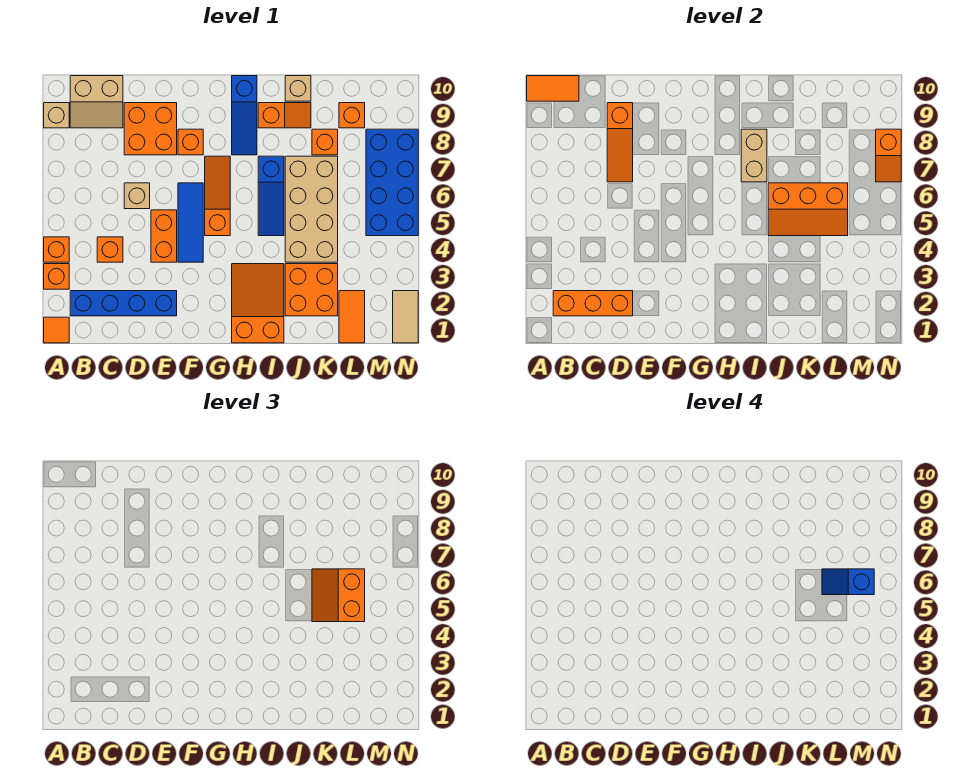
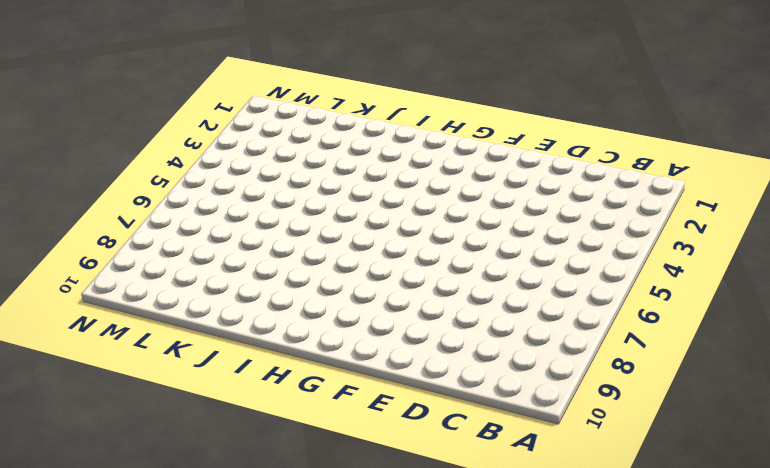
none -> orange 1x1 tile [44,317,69,343]
none -> orange 1x1 brick [44,264,69,289]
none -> orange 1x1 brick [44,237,69,262]
none -> tan 1x1 brick [44,103,69,128]

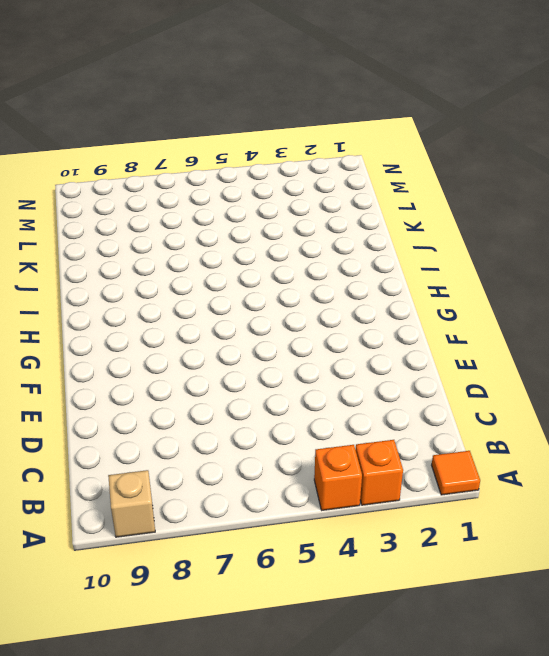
none -> blue 1x4 brick [70,291,177,316]
none -> tan 2x2 slope [70,76,123,128]
none -> orange 1x1 brick [97,237,123,262]
none -> tan 1x1 brick [124,183,150,209]

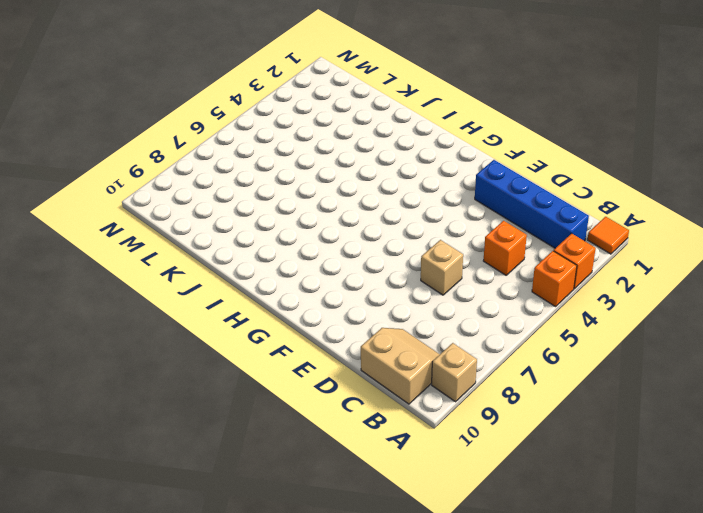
none -> orange 2x2 brick [124,103,177,155]
none -> orange 1x2 brick [151,210,177,262]
none -> blue 1x3 tile [178,183,203,262]
none -> orange 1x1 brick [178,129,203,155]

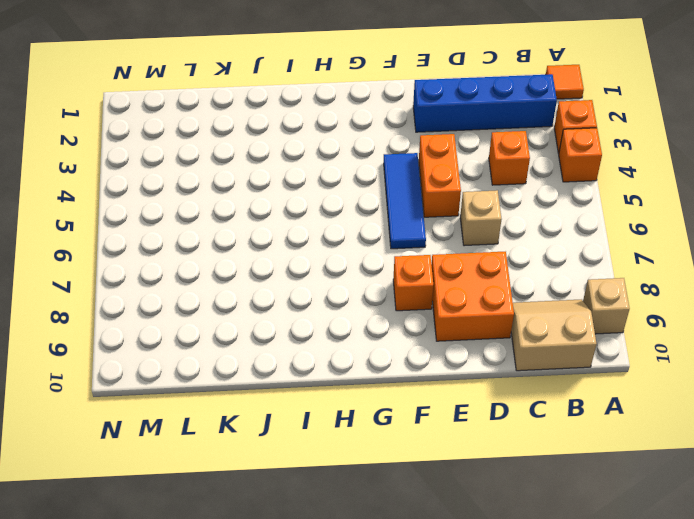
none -> orange 1x3 slope [205,156,230,236]
none -> orange 2x3 slope [232,264,284,343]
none -> blue 1x3 slope [232,76,257,155]
none -> blue 1x3 slope [258,156,284,236]

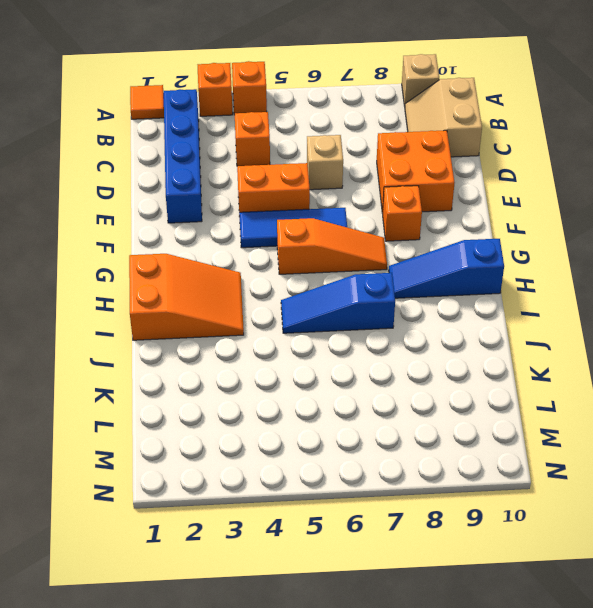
none -> orange 1x2 slope [258,103,311,128]
none -> orange 2x2 brick [285,264,338,316]
none -> tan 2x4 brick [285,156,338,262]
none -> tan 1x1 brick [285,76,311,101]

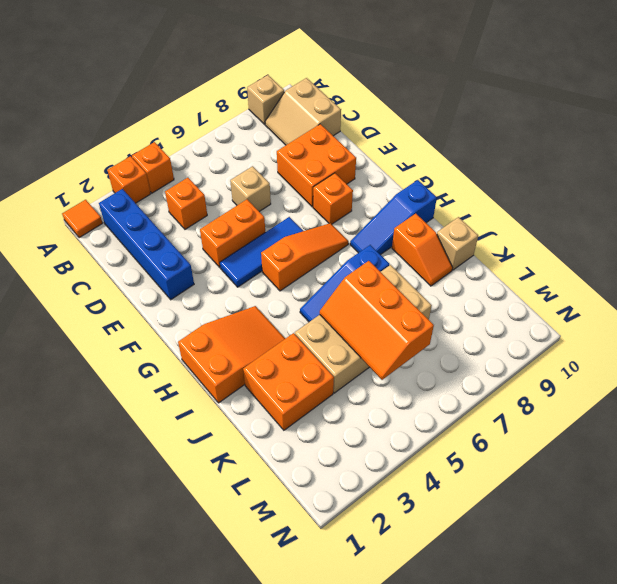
none -> orange 1x1 brick [312,129,338,155]
none -> orange 1x2 tile [339,291,365,343]
none -> orange 1x1 brick [339,103,365,128]
none -> blue 2x4 brick [366,129,418,236]

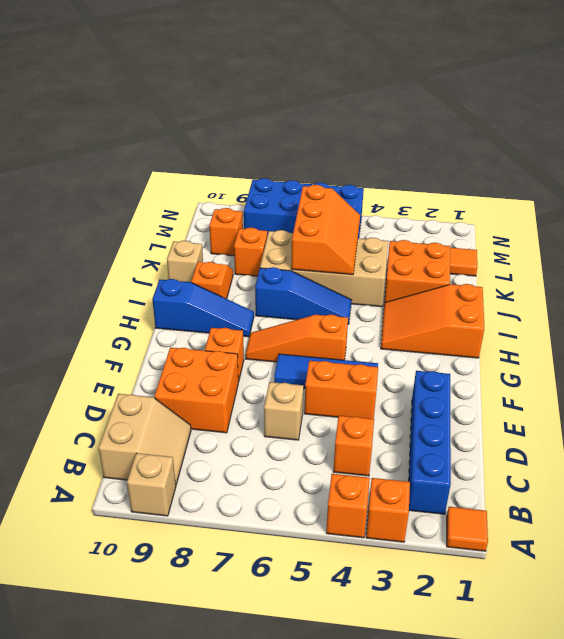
none -> tan 1x2 tile [393,291,418,343]
none -> orange 1x2 tile [527,76,579,101]
none -> orange 1x3 brick [553,291,633,316]
none -> orange 1x3 slope [607,103,633,182]

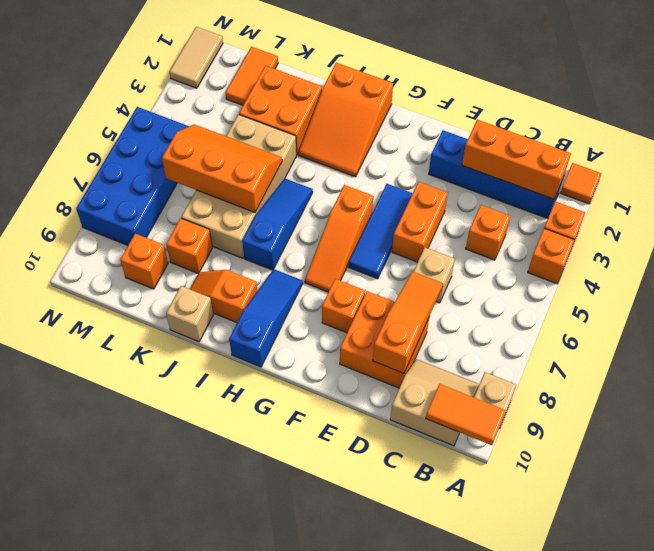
none -> tan 1x2 brick [741,129,767,182]
none -> orange 1x2 slope [876,129,901,182]
none -> orange 2x2 slope [312,569,365,622]
none -> blue 1x2 slope [822,569,874,595]

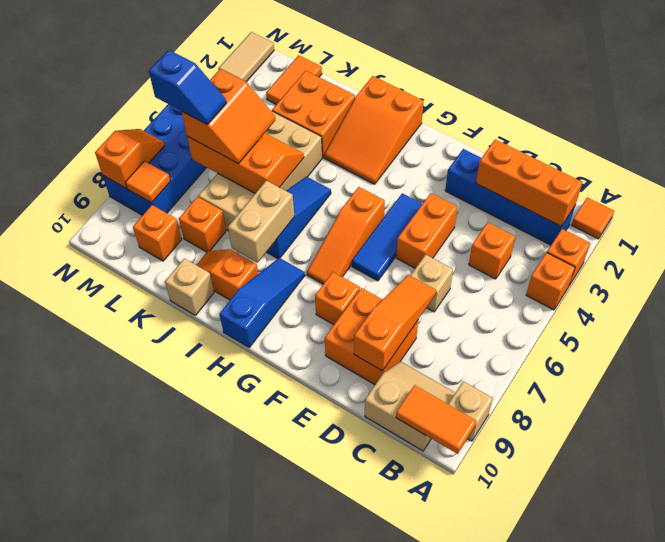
orange 1x1 tile [125,161,170,203] -> none

